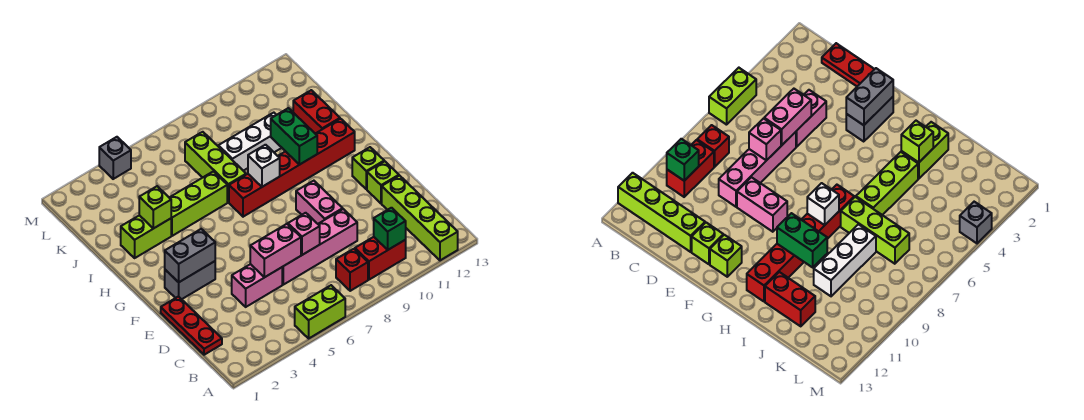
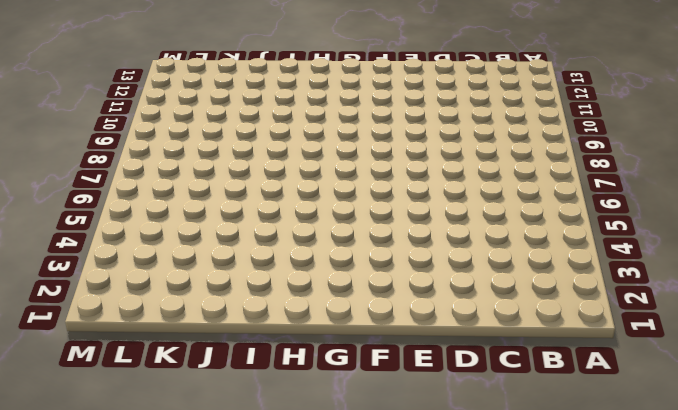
none -> lime 1x2 brick [295,285,345,338]
none -> lime 1x4 brick [382,176,458,260]
none -> red 1x1 brick [336,249,368,291]

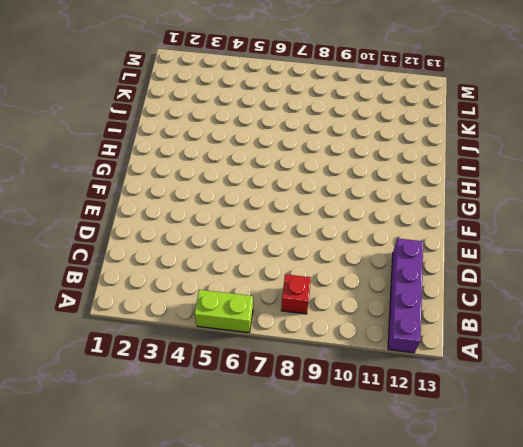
purple 1x4 brick [388,238,423,353] -> lime 1x4 brick [382,176,458,260]
none -> red 1x2 brick [355,237,406,280]
none -> red 1x3 plate [161,296,222,355]
none -> pink 1x2 brick [232,264,282,307]

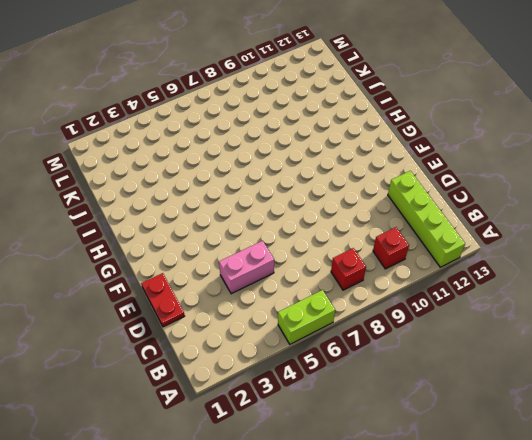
red 1x1 brick [373,227,409,269] -> red 1x2 brick [355,237,406,280]
red 1x2 plate [141,273,185,327] -> red 1x3 plate [161,296,222,355]
none -> pink 1x4 brick [282,209,357,285]
none -> pink 1x2 brick [296,181,343,224]
none -> lime 1x1 brick [367,161,399,204]

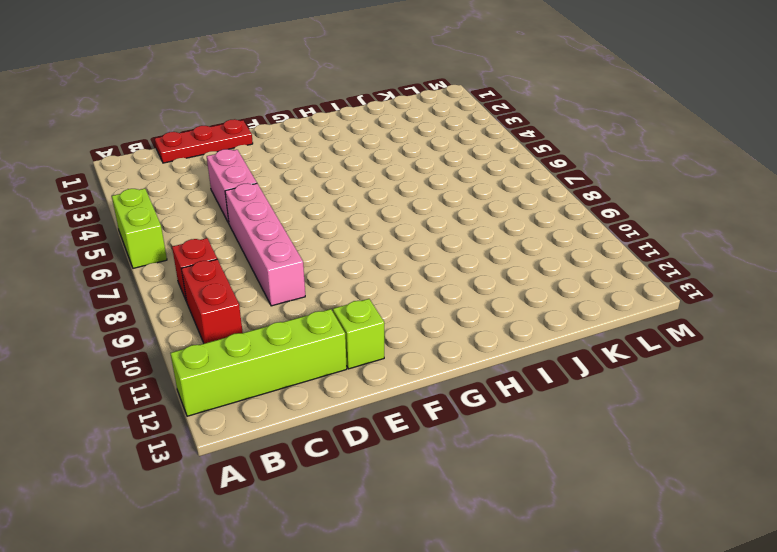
none -> pink 1x2 brick [296,181,343,224]
none -> grey 1x2 brick [165,261,215,299]
none -> lime 1x1 brick [352,147,384,189]

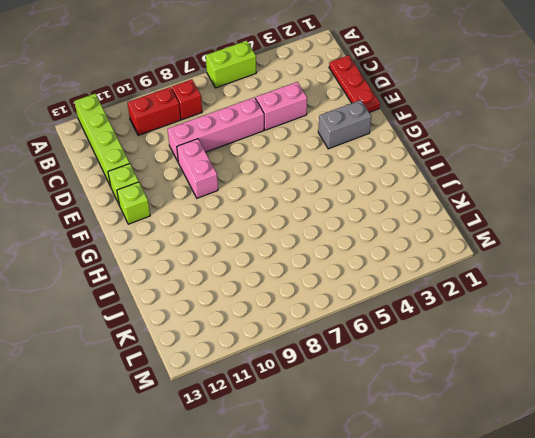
none -> red 1x6 brick [229,119,355,217]
none -> lime 1x2 brick [121,215,171,258]
none -> lime 1x3 brick [169,171,227,236]

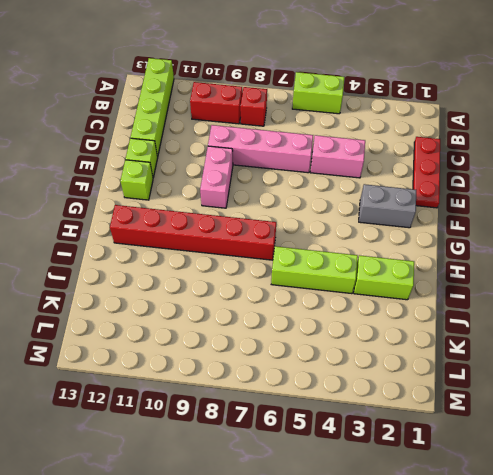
none -> lime 1x3 brick [185,132,246,202]
none -> red 1x2 brick [293,90,340,134]
none -> white 1x3 brick [218,113,282,171]

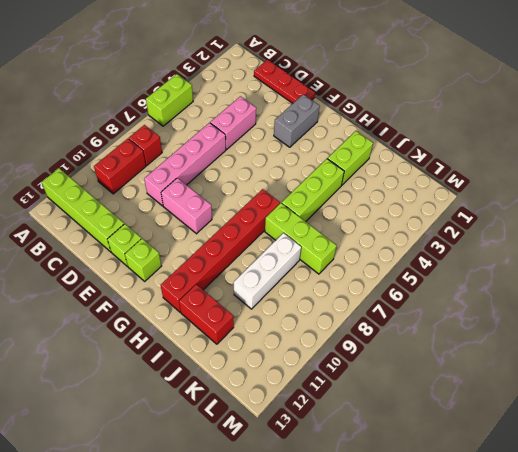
none -> grey 1x1 brick [99,137,131,179]
none -> green 1x1 brick [374,208,406,250]
none -> pink 1x2 brick [250,224,301,277]

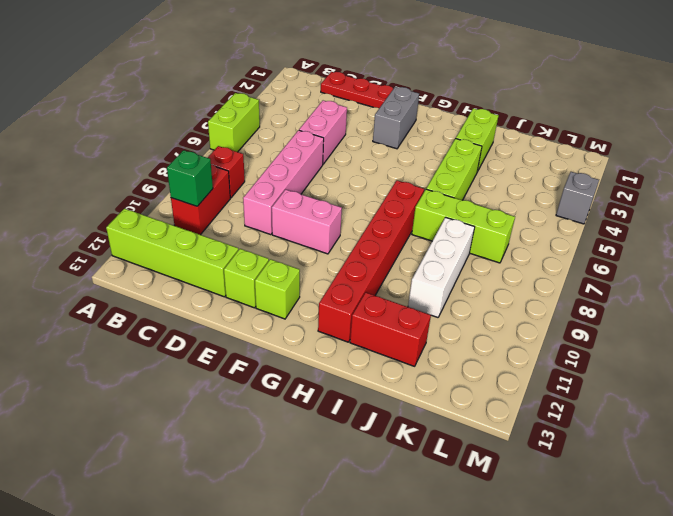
none -> pink 1x2 brick [250,224,301,277]
none -> pink 1x1 brick [288,213,320,255]
none -> grey 1x2 brick [165,229,215,282]

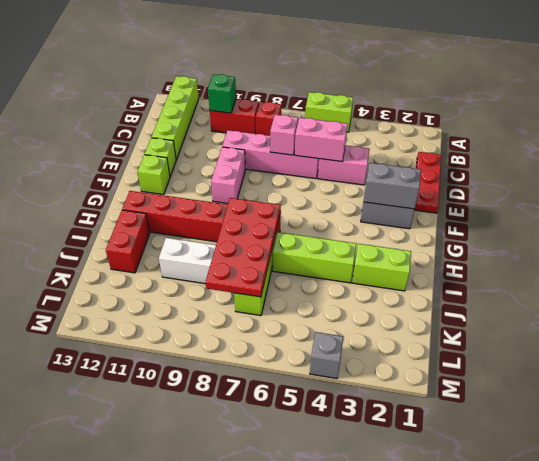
red 2x4 plate [205,198,281,297] -> white 1x1 brick [248,145,280,187]
none -> green 1x2 brick [271,108,317,165]
none -> lime 1x1 brick [139,186,171,229]

